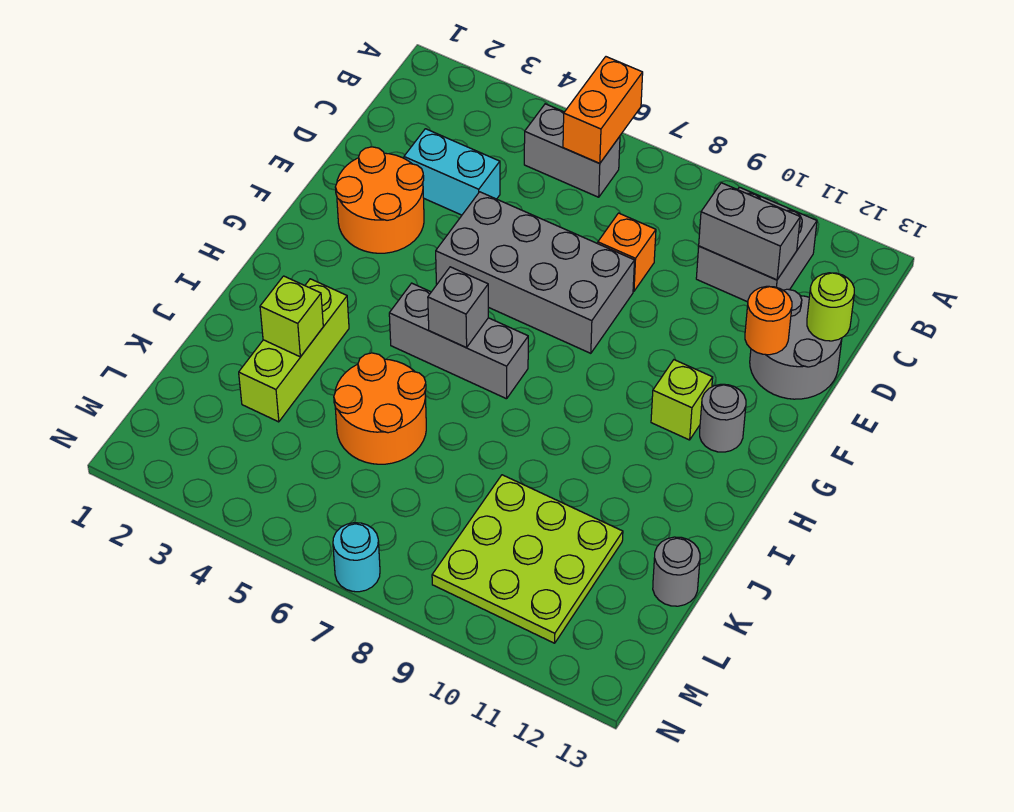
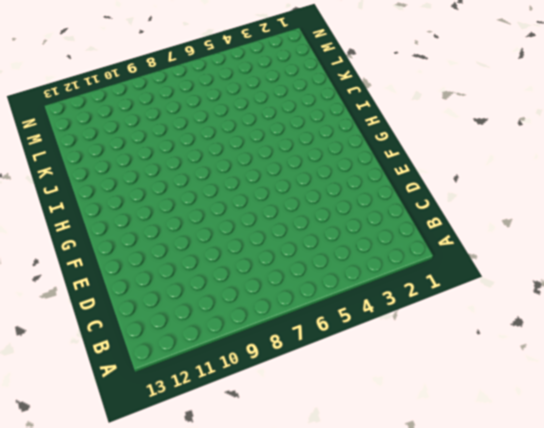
none -> grey 1x2 brick [524,104,620,197]
none -> grey 2x2 brick [696,187,817,302]
none -> cyan 1x2 brick [404,129,500,215]

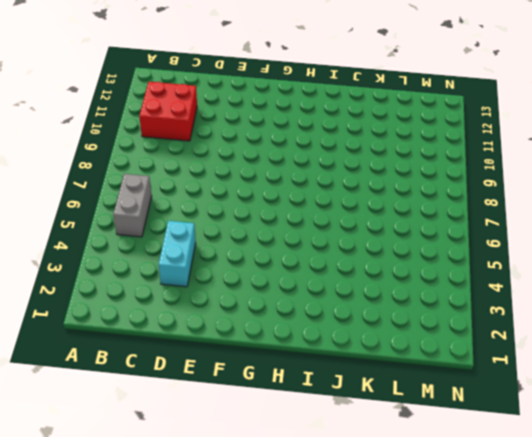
red 2x2 brick [139,82,197,141] -> grey 2x2 brick [696,187,817,302]
none -> orange 1x1 brick [598,213,656,291]
none -> grey 2x2 round brick [750,289,842,399]
none -> orange 2x2 round brick [335,147,424,253]

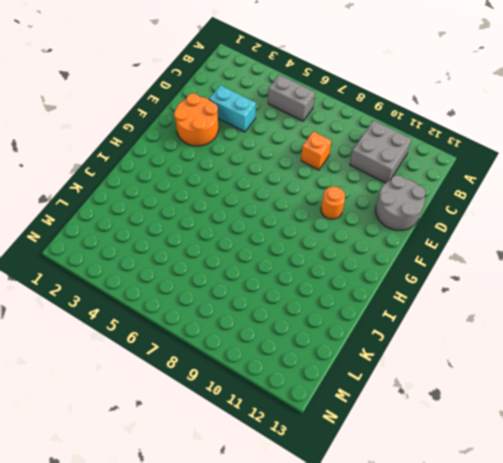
orange 1x1 round brick [321,187,345,219] -> orange 1x1 round brick moved to [745,286,792,355]
none -> grey 2x4 brick [436,192,635,353]
none -> lime 1x1 brick [651,360,713,440]
none -> grey 1x1 round brick [700,384,746,452]

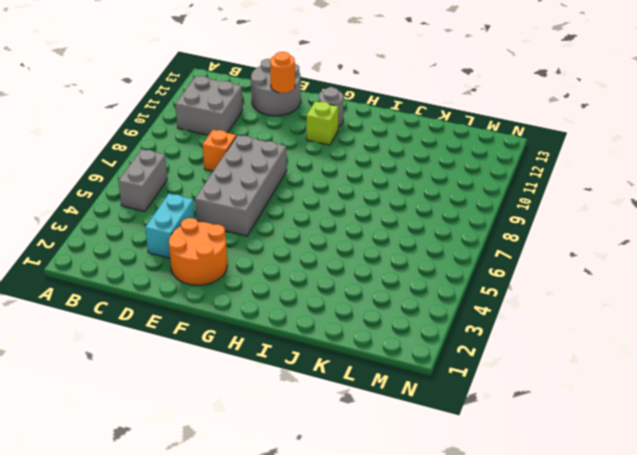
none -> grey 1x3 brick [389,283,528,399]
none -> lime 1x3 brick [239,279,349,422]
none -> orange 2x2 round brick [334,353,426,464]

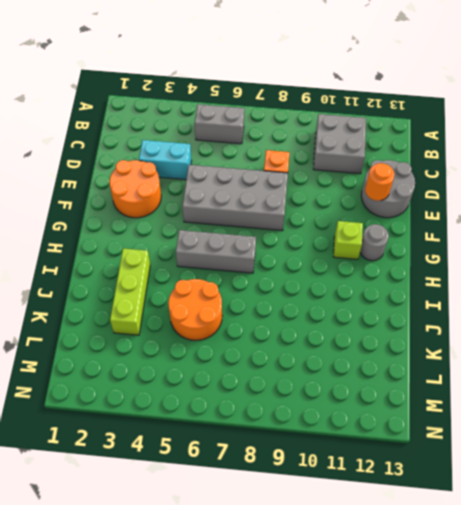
none -> lime 3x3 plate [432,475,623,643]
none -> grey 1x1 round brick [653,537,700,606]
none -> cyan 1x1 round brick [333,523,380,592]

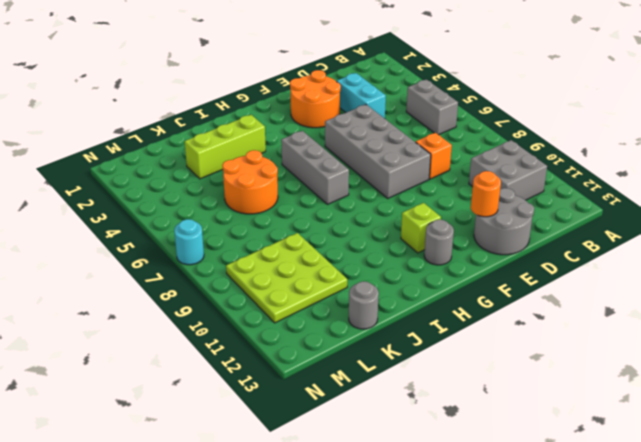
none -> orange 1x2 brick [563,57,643,164]
none -> grey 1x2 brick [699,183,800,280]
none -> lime 1x1 round brick [807,273,854,341]

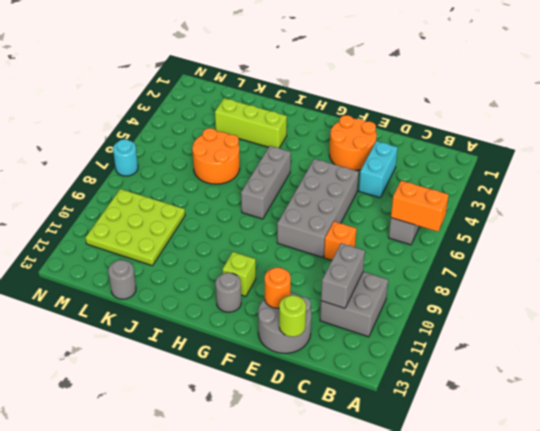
none -> grey 1x1 brick [428,267,488,348]
none -> lime 1x1 brick [260,276,323,357]

